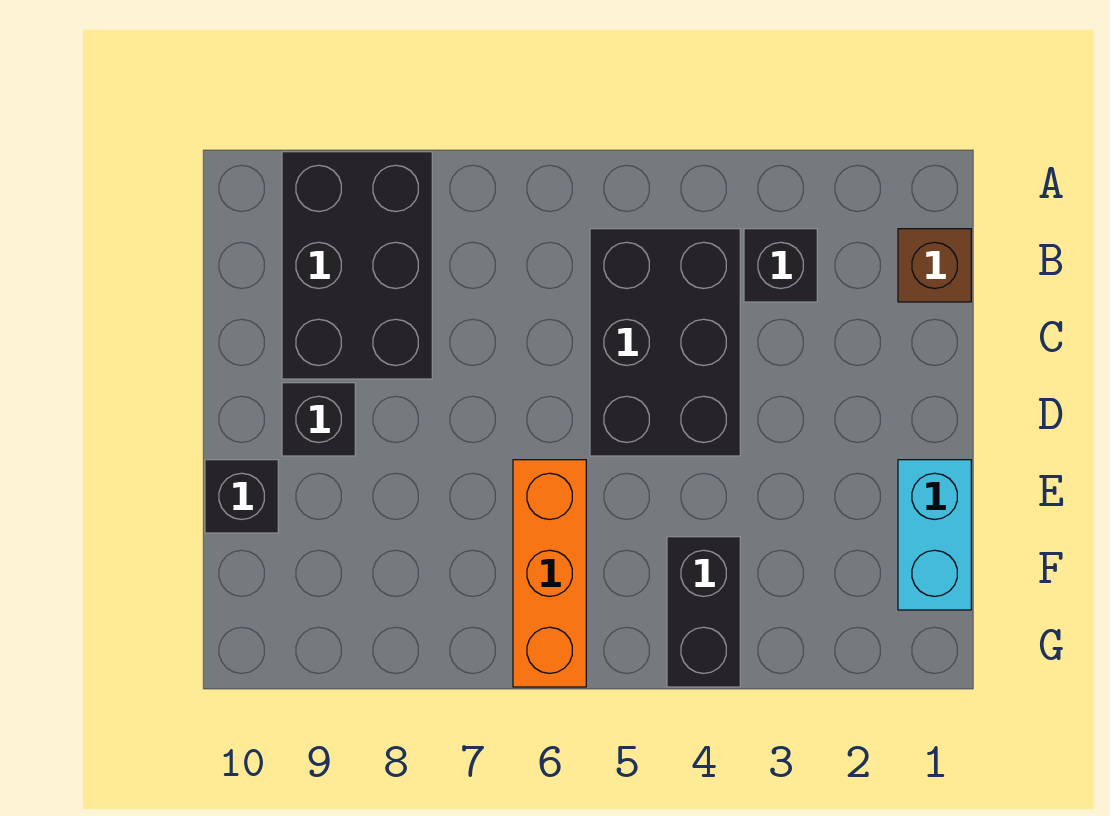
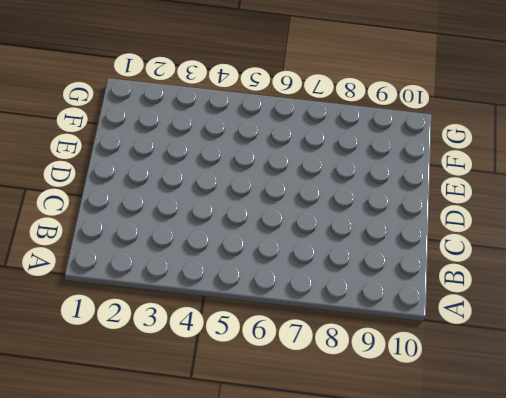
none -> black 2x3 brick [282,152,432,379]
none -> brown 1x1 brick [898,229,971,302]

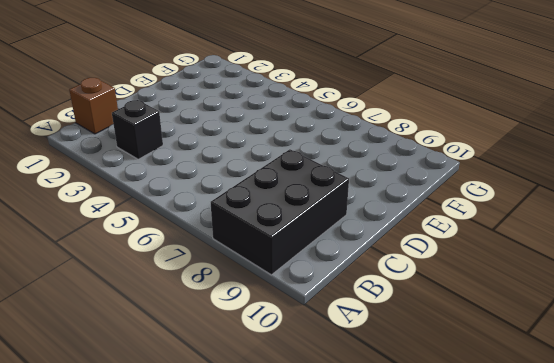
none -> black 2x3 brick [590,229,740,456]
none -> black 1x1 brick [282,383,355,456]

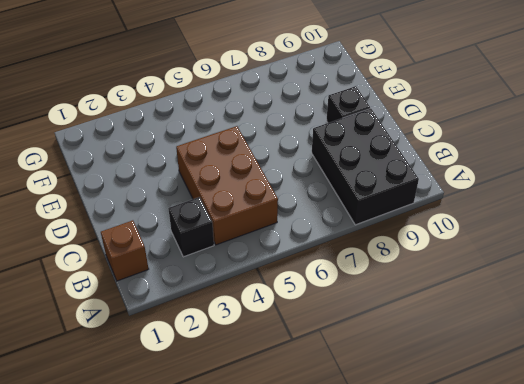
brown 2x3 brick [176,126,278,245] -> black 2x3 brick [590,229,740,456]
none -> cyan 1x2 brick [898,460,971,610]
none -> orange 1x3 brick [513,460,586,687]

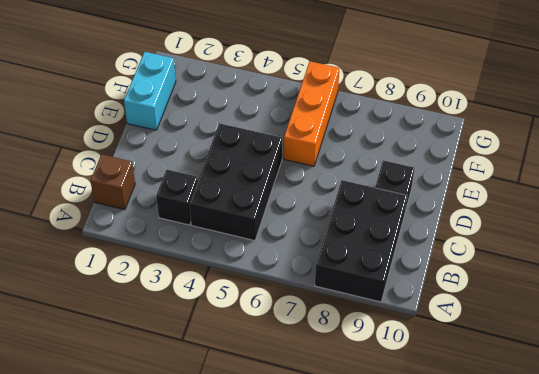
none -> black 1x1 brick [205,460,278,533]
none -> black 1x2 brick [667,537,740,687]

